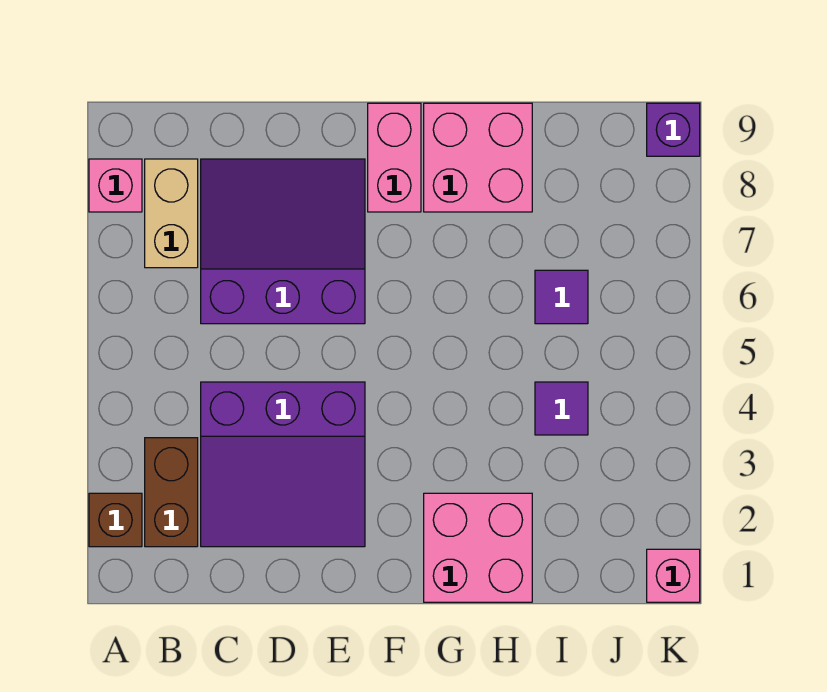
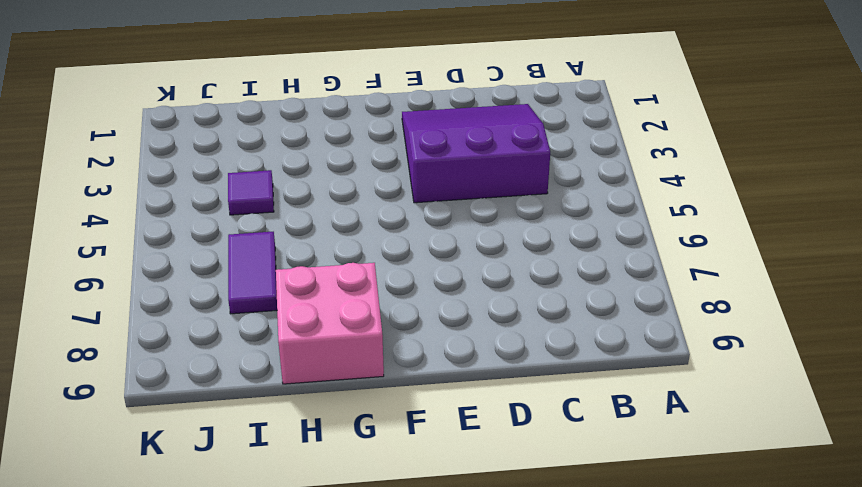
purple 1x2 tile [228,232,277,314] -> purple 1x1 tile [535,270,588,324]
none -> brown 1x1 brick [89,493,142,547]
none -> pink 1x1 brick [89,159,142,212]
none -> brown 1x2 brick [145,438,198,547]

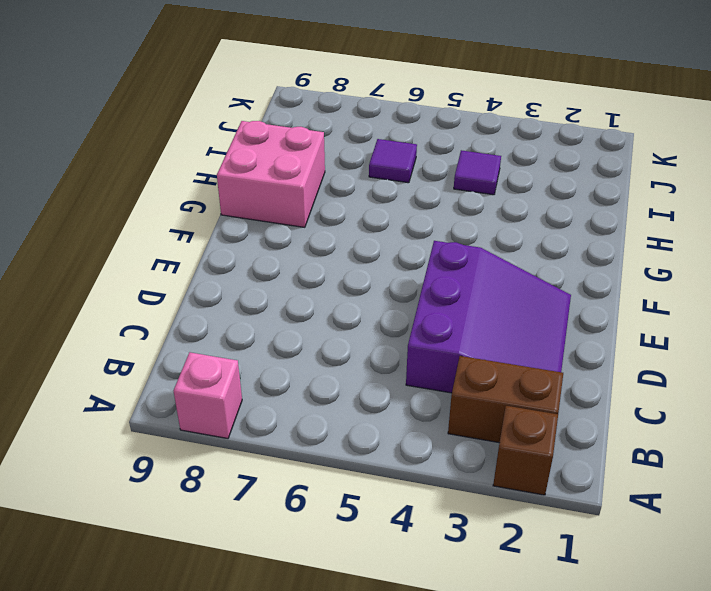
none -> tan 1x2 brick [145,159,198,268]
none -> purple 3x3 slope [201,159,365,324]
none -> pink 1x2 brick [368,103,421,212]

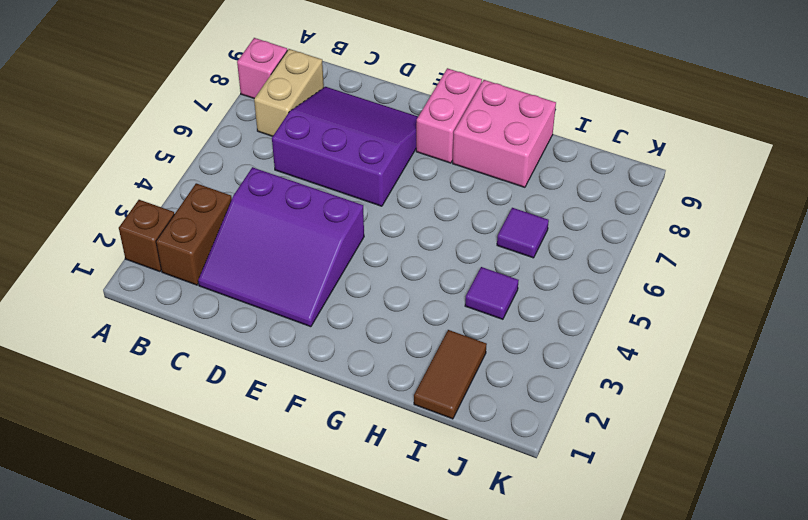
brown 1x2 tile [414,330,487,419] -> none
none -> pink 2x2 brick [424,493,532,602]
none -> pink 1x1 brick [647,549,700,602]
none -> purple 1x1 brick [647,103,700,156]

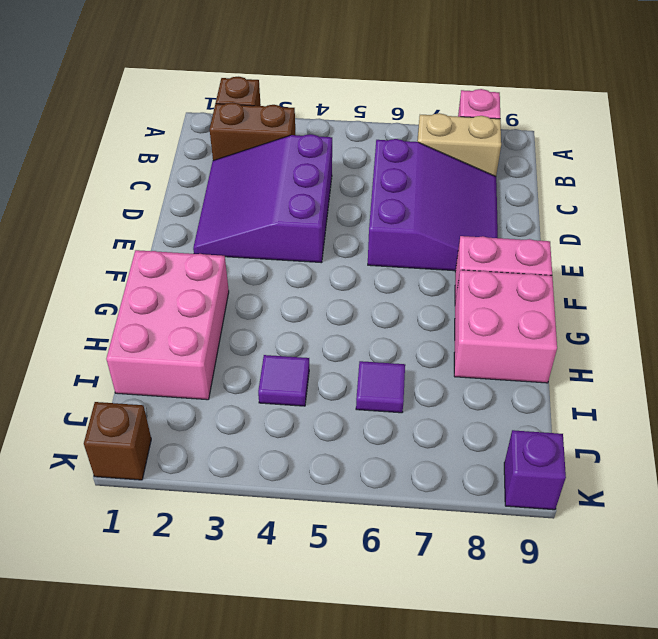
pink 2x3 brick [106,250,229,400] -> pink 2x2 brick [424,493,532,602]
brown 1x1 brick [84,402,151,480] -> pink 1x1 brick [647,549,700,602]

